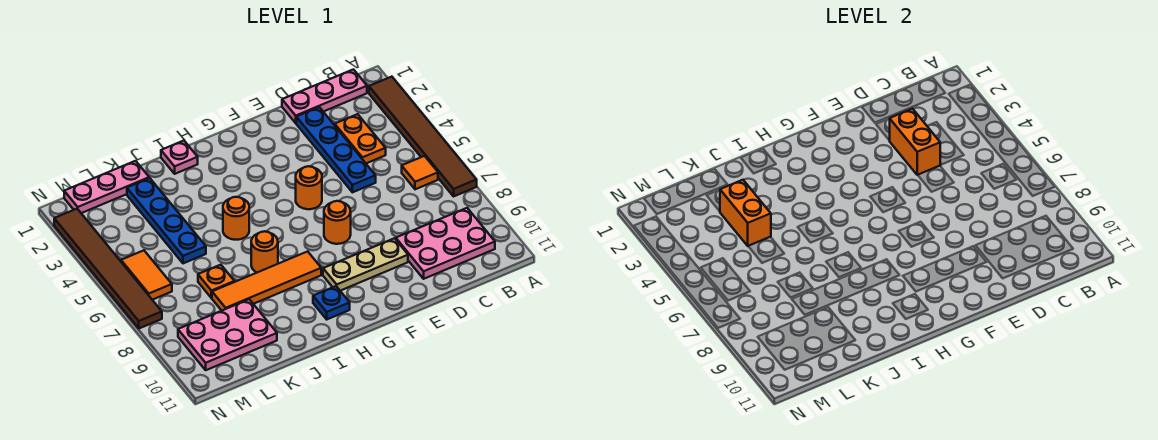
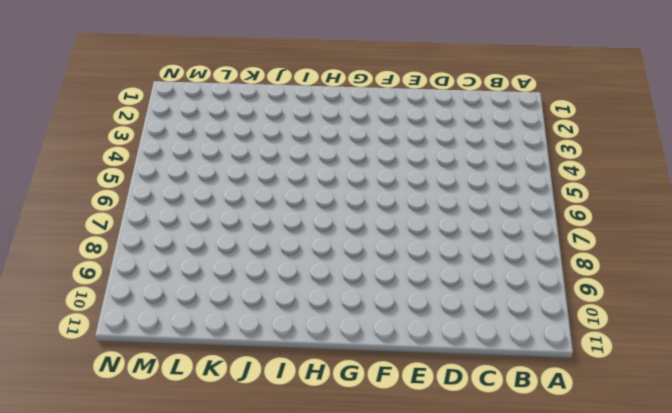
none -> brown 1x6 tile [369,77,477,196]
none -> pink 1x3 plate [282,69,367,123]
none -> orange 1x1 tile [402,156,438,189]

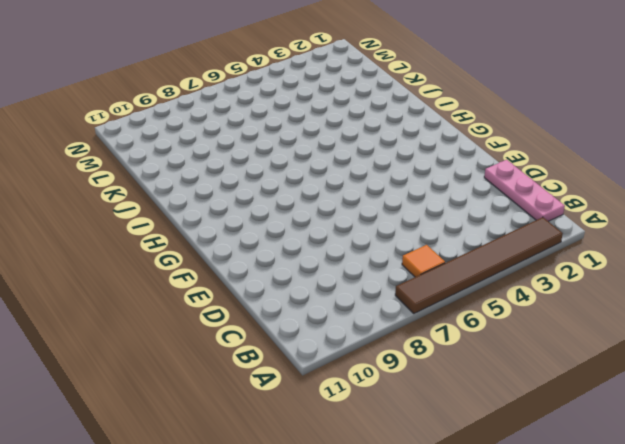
none -> pink 2x3 plate [396,208,495,279]
none -> orange 1x2 plate [335,114,386,163]
none -> blue 1x4 plate [296,107,376,192]

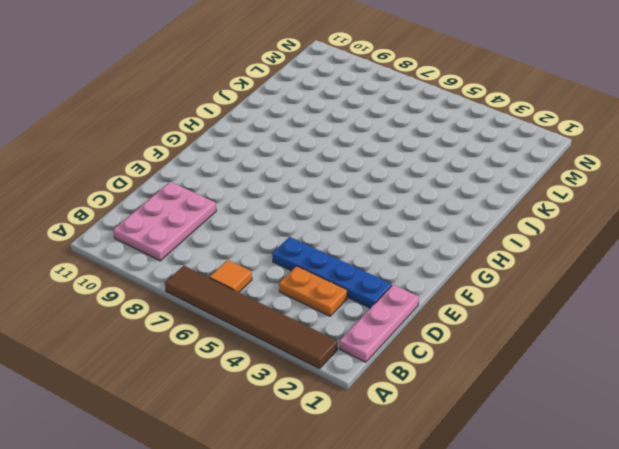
none -> tan 1x3 plate [323,238,408,291]
none -> orange 1x1 round brick [296,166,322,209]
none -> orange 1x1 round brick [324,201,351,244]

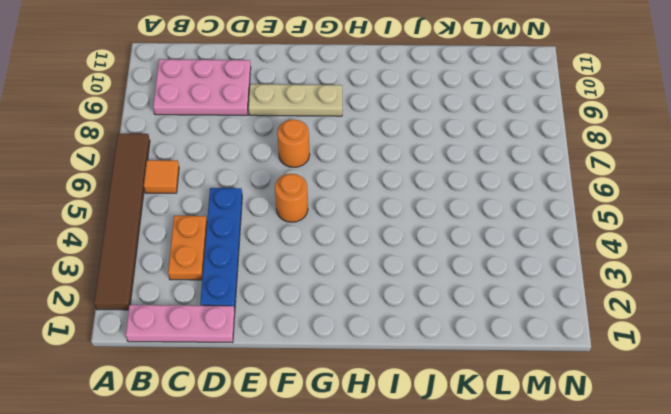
none -> orange 1x4 tile [212,251,321,311]
none -> blue 1x1 plate [313,286,350,319]
none -> pink 1x1 plate [161,141,198,174]

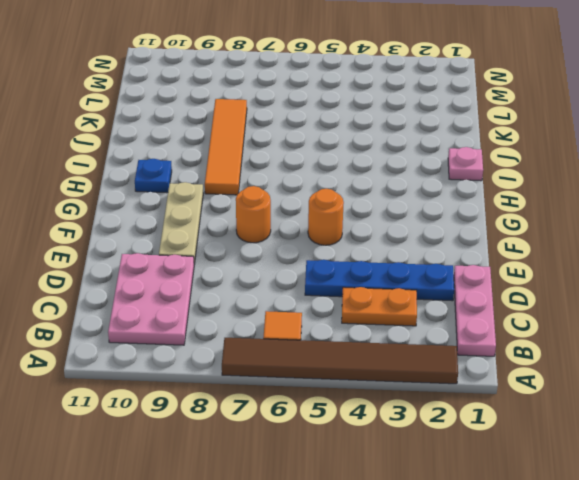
none -> orange 1x1 round brick [223,197,249,240]
none -> orange 1x1 round brick [251,231,278,272]
none -> pink 1x3 plate [64,161,149,213]

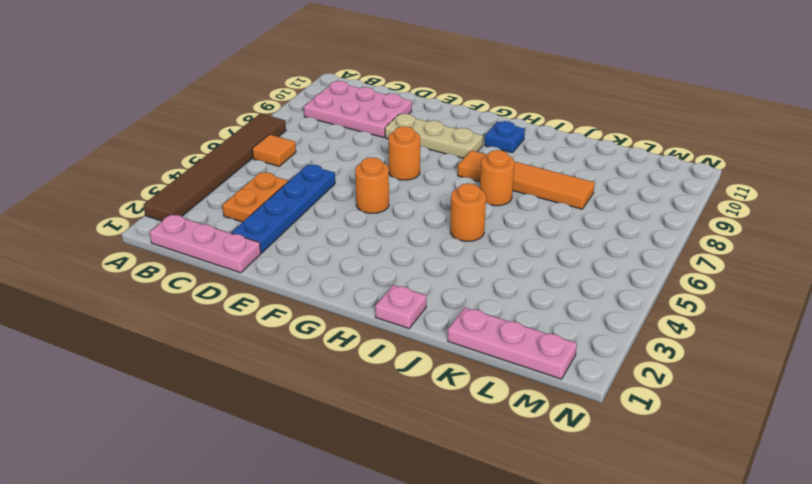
none -> blue 1x4 plate [127,178,206,263]
none -> orange 1x1 plate [198,265,234,298]
none -> pink 2x3 plate [178,299,277,370]

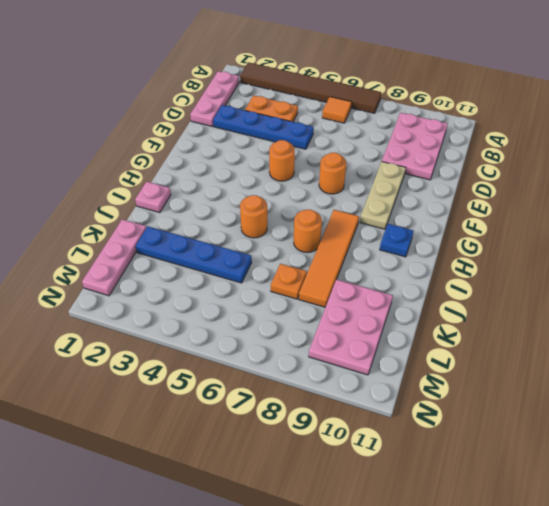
none -> orange 1x2 tile [121,250,172,300]
none -> brown 1x6 tile [54,209,162,328]
none -> orange 1x2 brick [890,109,940,175]

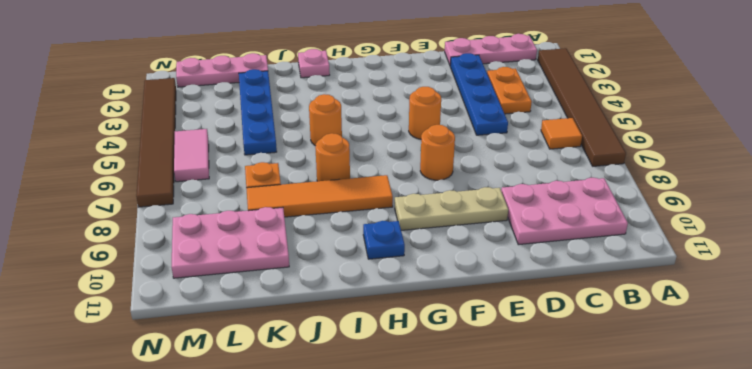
pink 1x2 tile [174,129,209,182] -> orange 1x2 tile [121,250,172,300]
none -> orange 1x2 brick [890,109,940,175]
none -> orange 1x2 brick [720,180,771,246]

